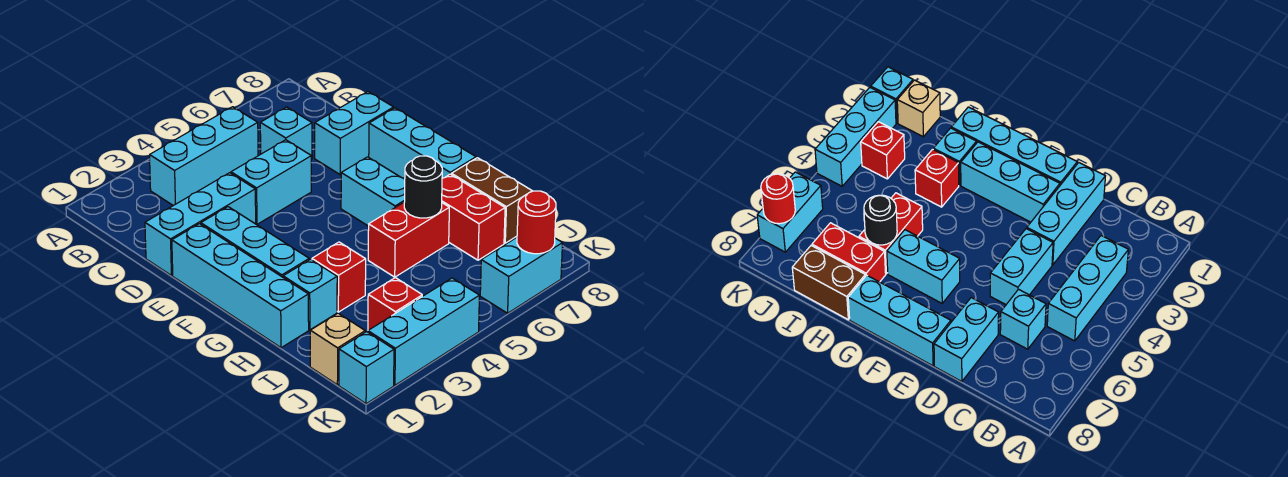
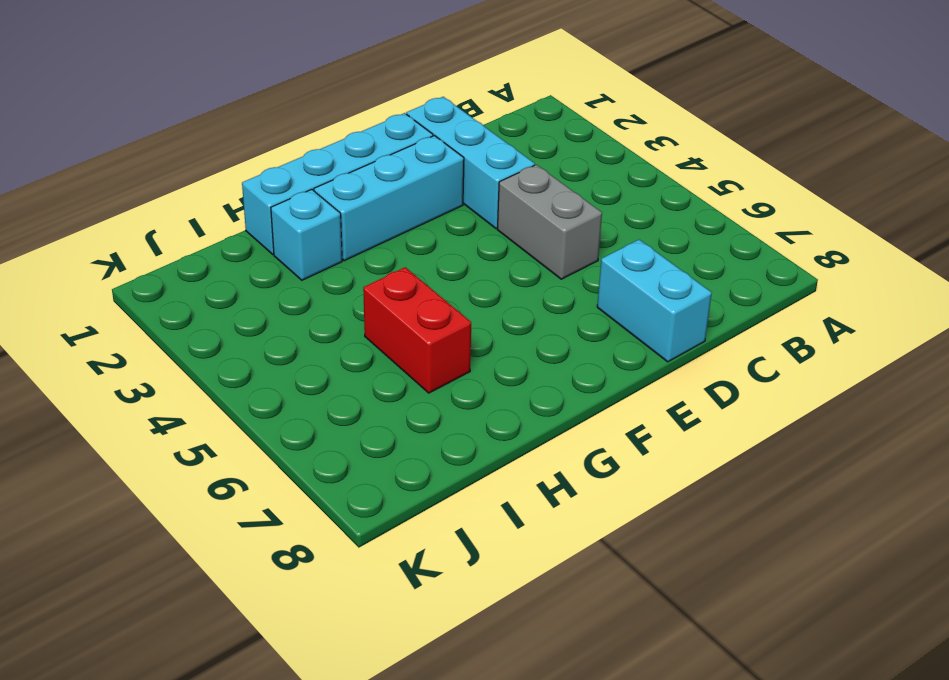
grey 1x2 brick [497,165,602,279] -> cyan 1x2 brick [231,140,311,224]
none -> cyan 1x3 brick [150,107,258,206]
none -> cyan 1x1 brick [260,107,312,159]
none -> cyan 1x3 brick [369,108,476,179]

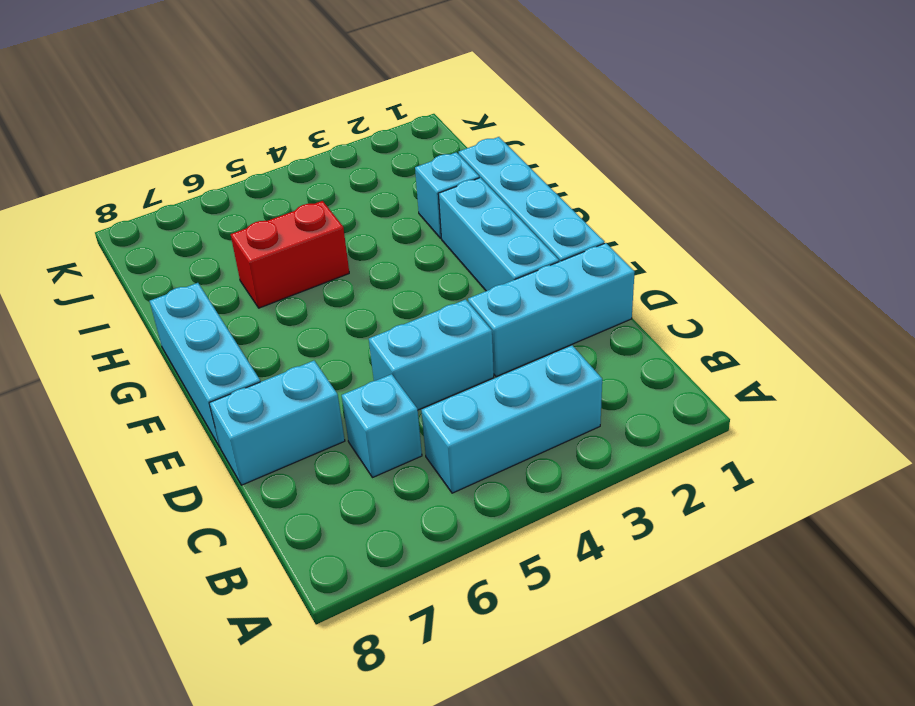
none -> cyan 1x2 brick [341,157,405,226]
none -> red 1x1 brick [312,242,366,312]
none -> red 1x2 brick [442,174,505,260]

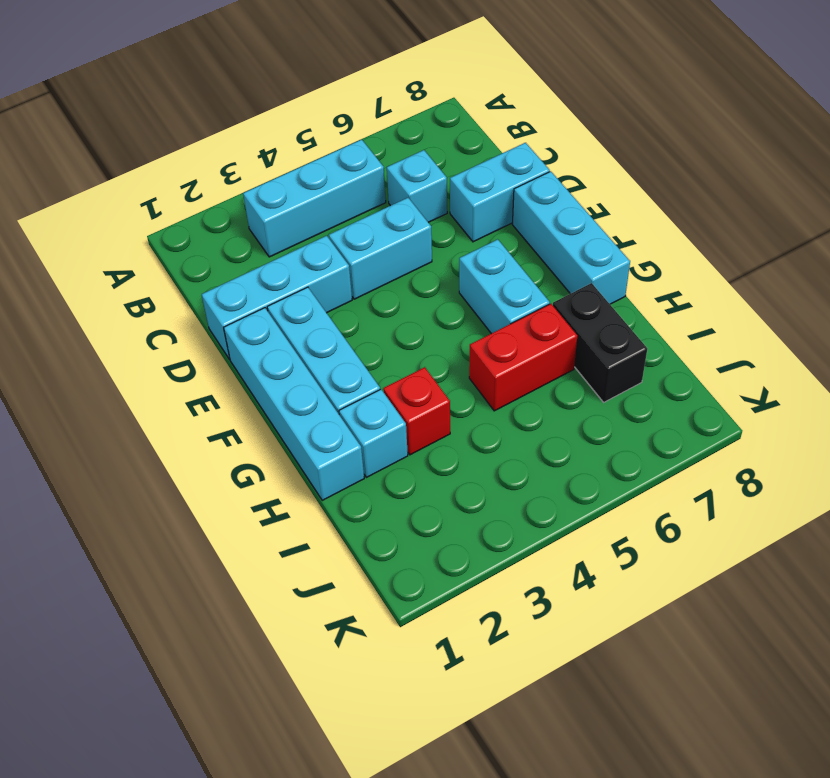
black 1x2 brick [553,283,647,402] -> red 1x2 brick [442,174,505,260]
none -> brown 1x2 brick [452,158,532,243]
none -> tan 1x1 brick [310,313,365,385]
none -> red 1x1 brick [368,278,422,330]

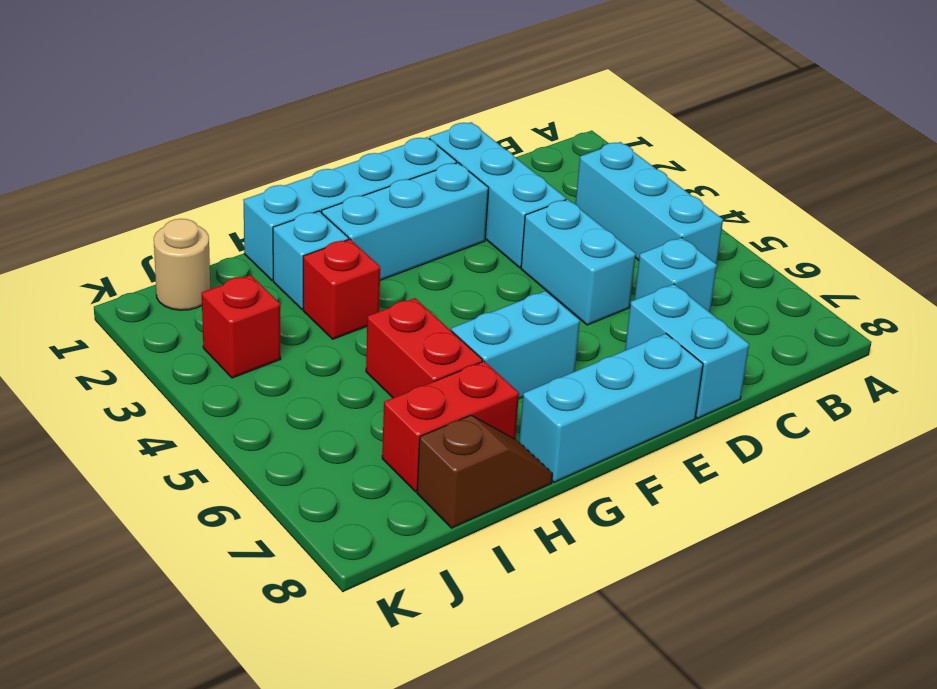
brown 1x2 slope [417,415,552,528] -> brown 1x2 brick [452,158,532,243]
tan 1x1 round brick [154,219,210,310] -> tan 1x1 brick [310,313,365,385]
none -> cyan 1x1 brick [339,332,394,404]
none -> cyan 1x3 brick [368,278,480,385]
none -> cyan 1x2 brick [480,238,562,313]

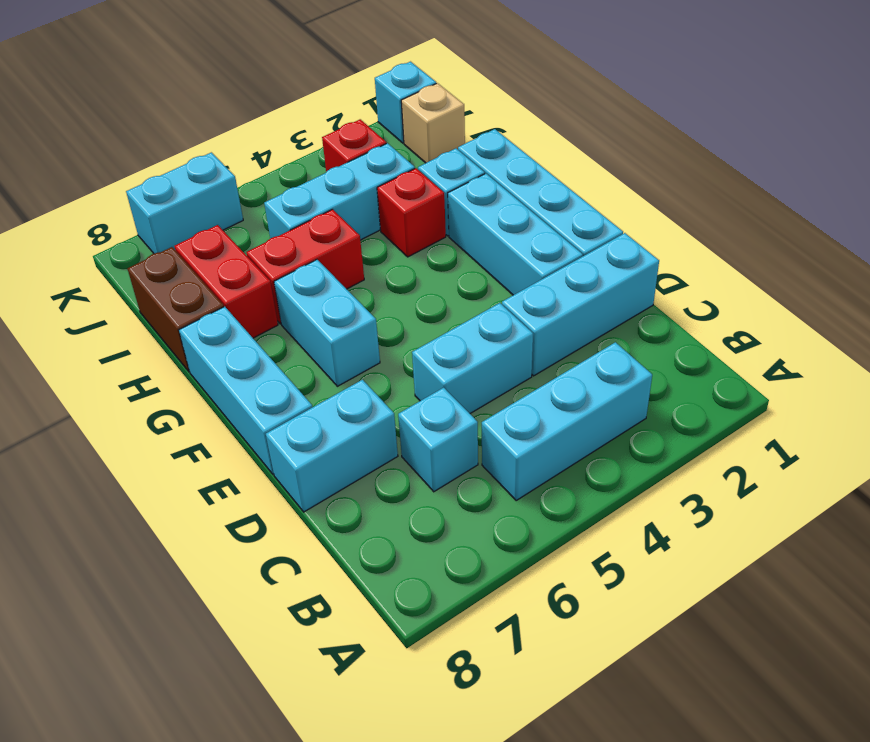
cyan 1x3 brick [264,143,415,240] -> cyan 1x3 brick moved to [368,278,480,385]
none -> black 1x1 round brick [404,156,442,218]
none -> red 1x1 round brick [517,191,556,254]

